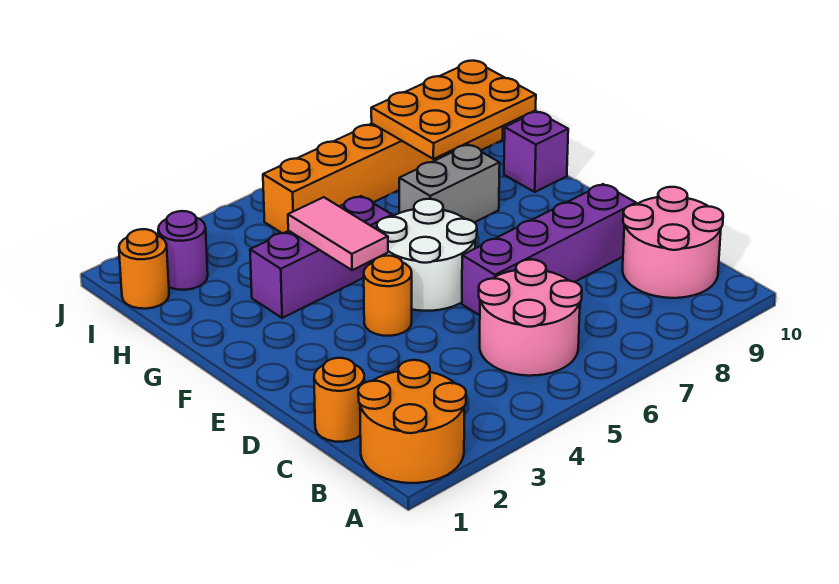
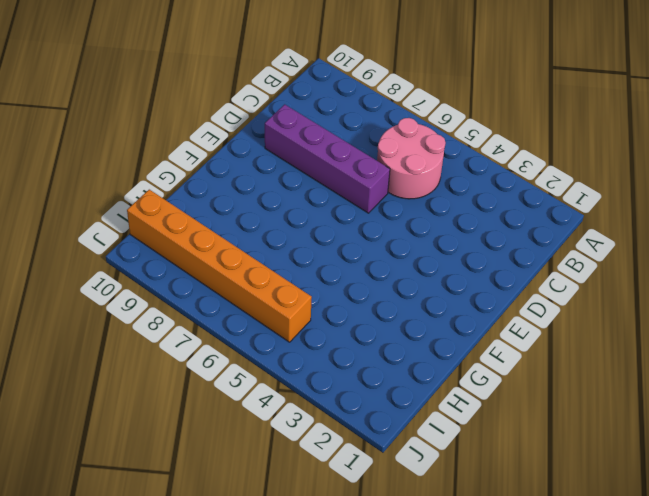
none -> orange 2x2 round brick [358,360,466,483]
none -> pink 2x2 round brick [622,187,723,298]
none -> orange 1x1 round brick [314,358,365,442]

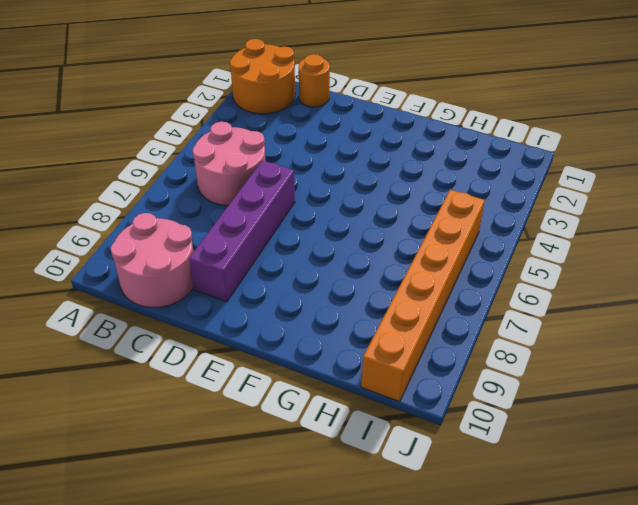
none -> orange 1x1 round brick [364,256,412,336]
none -> white 2x2 round brick [377,199,477,311]
none -> purple 1x3 brick [250,196,392,318]

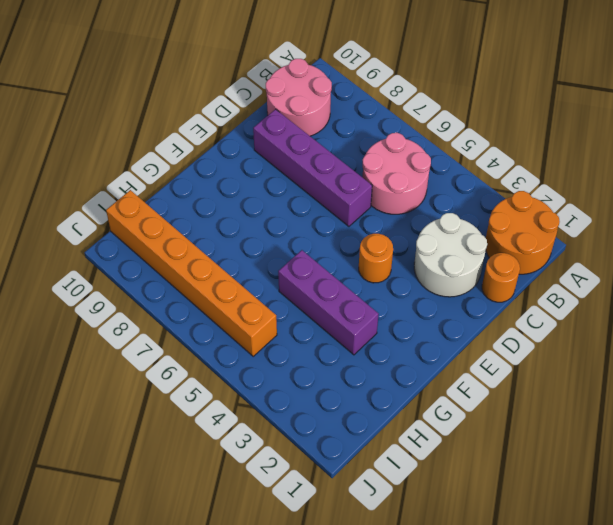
white 2x2 round brick [414,213,487,297] -> white 2x2 round brick moved to [377,199,477,311]
none -> grey 1x2 brick [399,145,500,222]
none -> purple 1x1 brick [504,112,568,192]
none -> orange 1x1 round brick [119,229,169,309]

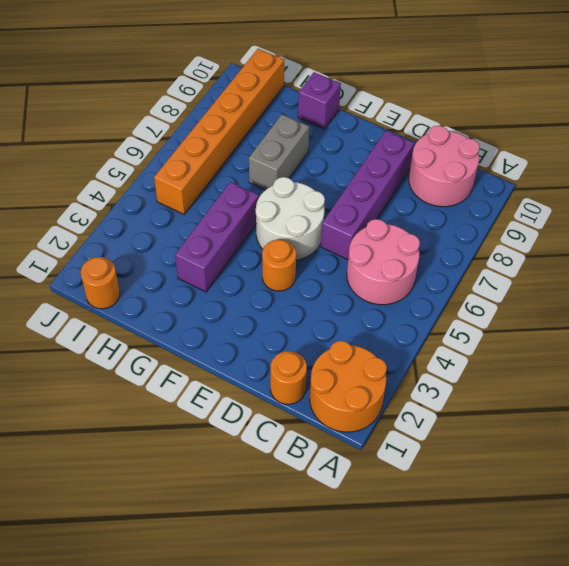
none -> purple 1x1 round brick [158,211,208,290]
none -> pink 1x2 tile [288,197,388,270]
none -> orange 2x3 plate [371,61,536,159]

